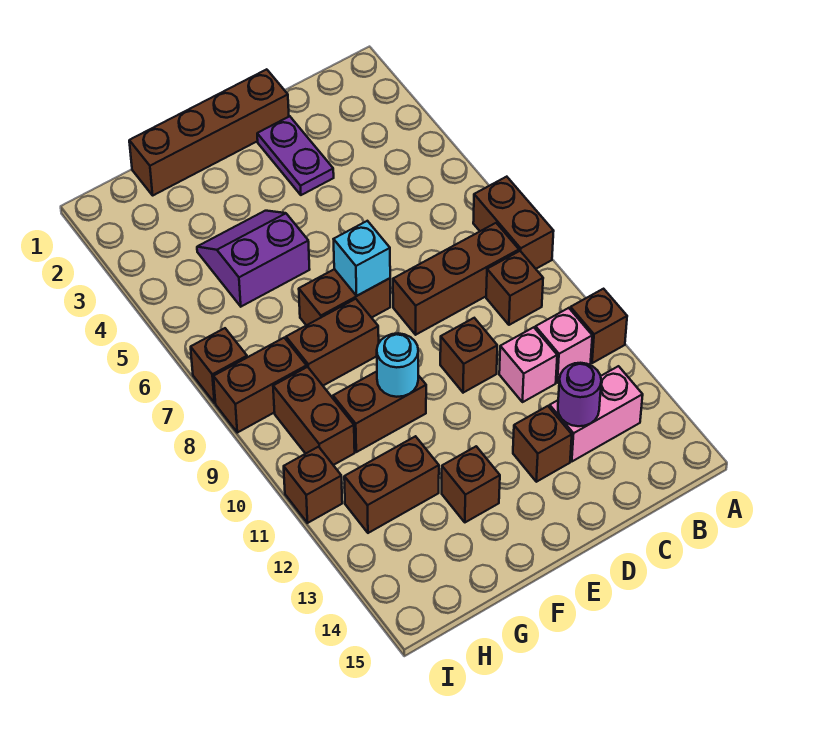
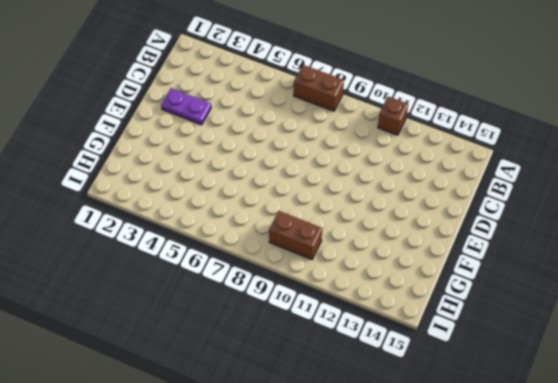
none -> brown 1x3 brick [393,223,519,335]
none -> brown 1x1 brick [486,251,543,325]
none -> pink 1x1 brick [535,308,592,383]

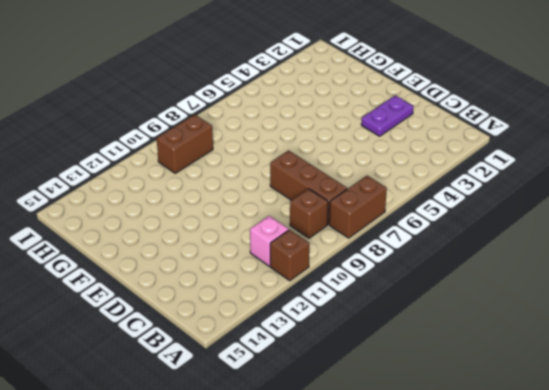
none -> pink 1x2 brick [550,366,643,461]
none -> pink 1x1 brick [499,327,557,402]
none -> brown 1x4 brick [129,69,289,195]

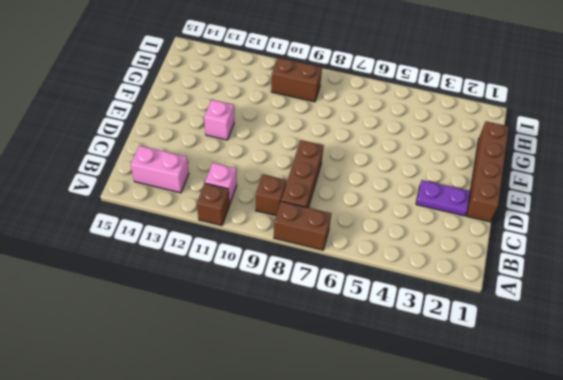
pink 1x2 brick [131,145,189,193] -> pink 1x2 brick turned to [550,366,643,461]
pink 1x1 brick [204,100,234,140] -> pink 1x1 brick moved to [499,327,557,402]
none -> brown 1x1 brick [440,318,497,393]
none -> brown 1x1 brick [513,406,572,482]
none -> brown 1x2 brick [299,269,390,325]

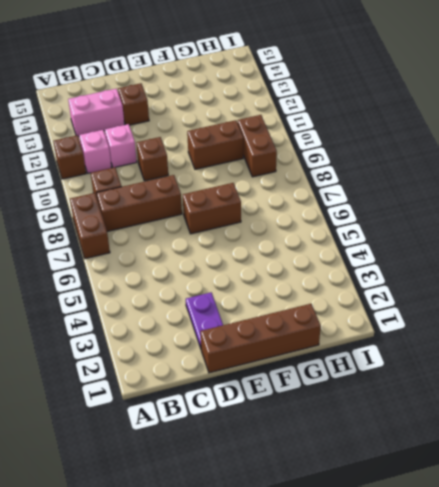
none -> purple 2x2 slope [197,211,310,307]
none -> brown 1x2 brick [286,299,379,386]
none -> brown 1x1 brick [442,446,500,522]

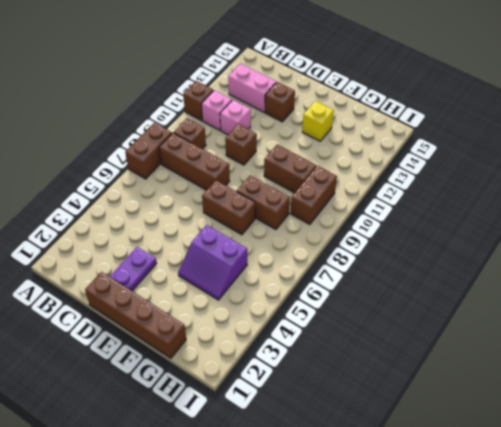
yellow 1x1 brick [302,101,334,141] -> brown 1x1 brick [442,446,500,522]
none -> brown 1x2 brick [344,436,439,533]
none -> brown 1x2 brick [213,338,307,433]
none -> brown 1x1 brick [191,328,247,403]

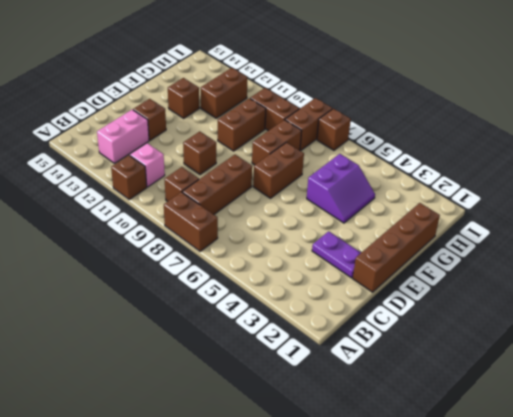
none -> pink 1x1 brick [499,327,557,402]
none -> brown 1x1 brick [284,447,342,523]
none -> purple 1x1 round brick [558,363,601,426]

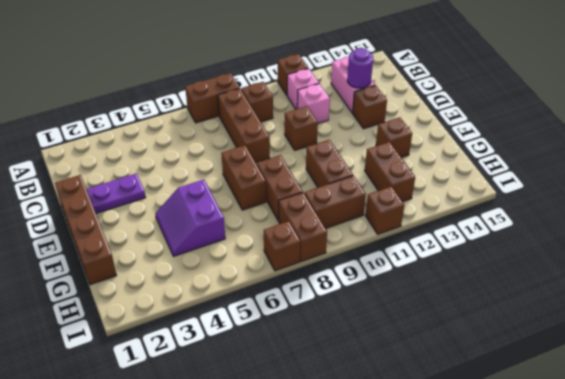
none -> cyan 1x1 brick [334,221,390,296]
none -> cyan 1x1 round brick [377,333,418,397]

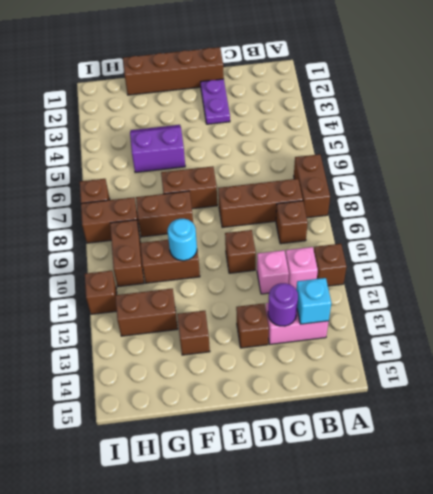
cyan 1x1 brick [296,278,331,324] -> cyan 1x1 brick moved to [334,221,390,296]

